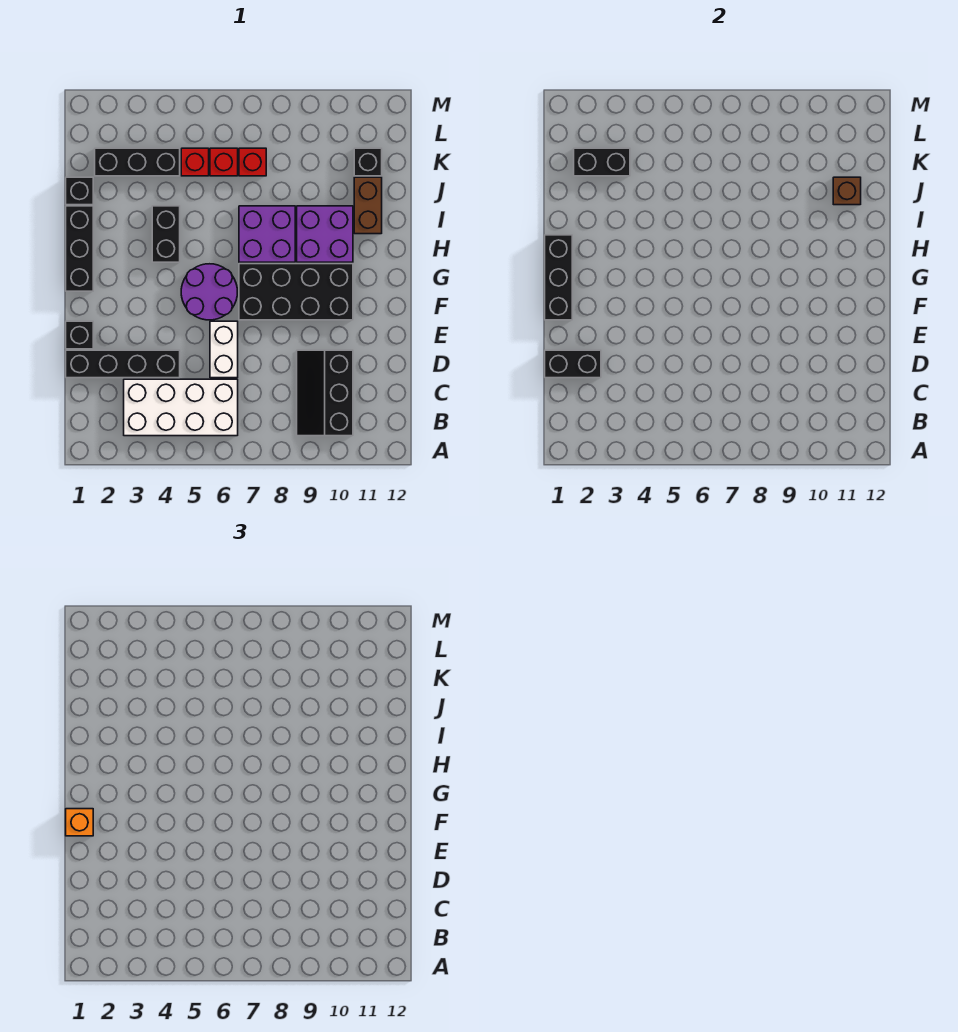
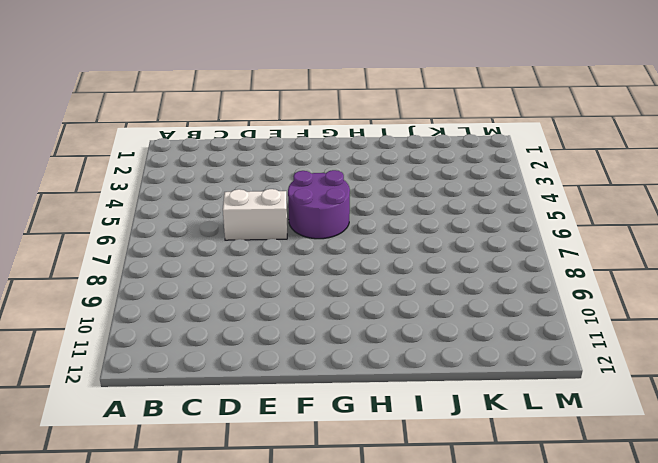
none -> white 2x4 brick [124,379,238,436]
none -> black 2x3 slope [297,350,353,436]
none -> black 1x4 brick [66,350,180,378]

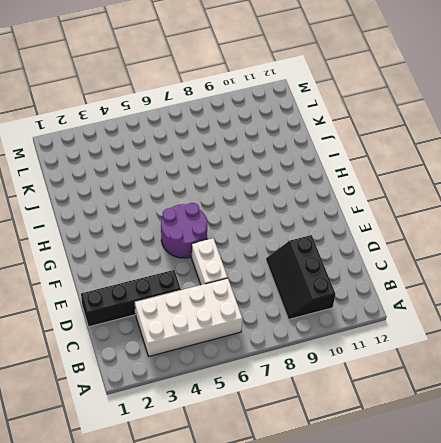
none -> black 1x1 brick [66,321,93,349]
none -> black 2x4 brick [239,264,353,320]
none -> black 1x3 brick [66,206,93,291]

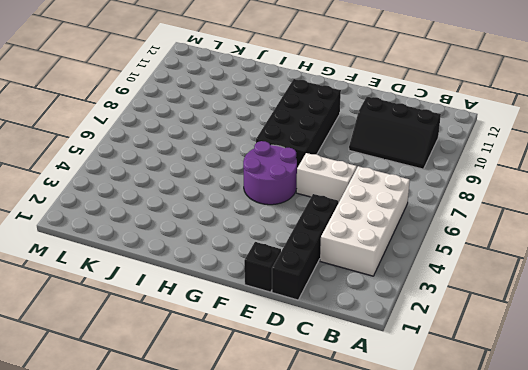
none -> black 1x3 brick [66,206,93,291]
none -> black 1x2 brick [152,206,180,262]
none -> purple 2x2 brick [239,206,295,262]

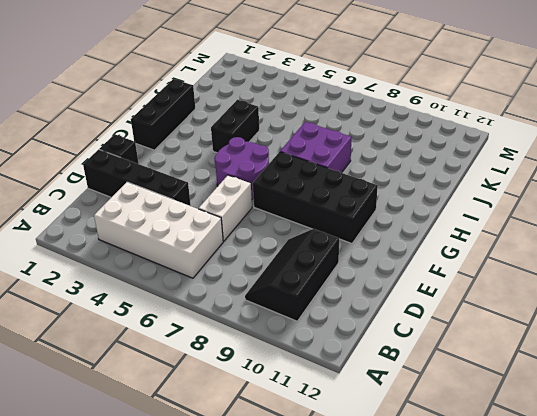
none -> purple 2x2 brick [297,206,353,262]
none -> brown 1x2 brick [354,177,382,234]
none -> black 1x1 brick [66,177,93,205]

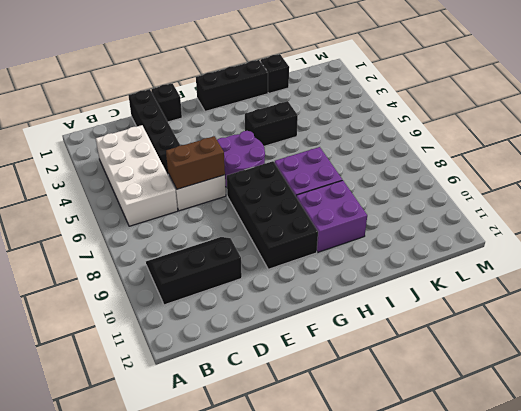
brown 1x2 brick [166,136,225,189] -> brown 1x2 brick moved to [354,177,382,234]
none -> black 1x3 brick [95,148,180,176]
none -> red 1x1 brick [181,148,209,176]
none -> red 1x1 brick [210,148,238,176]

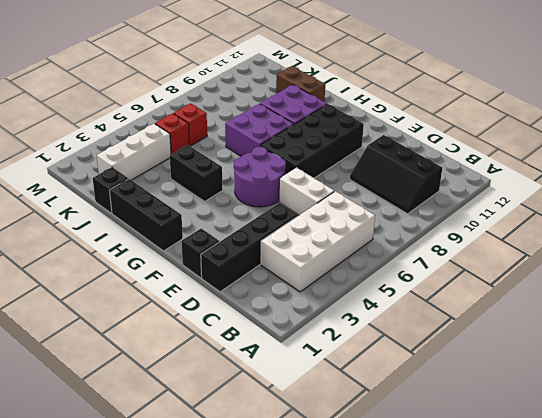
white 1x3 brick [97,124,171,180] -> black 1x3 brick [95,148,180,176]
none -> red 1x1 brick [239,148,266,176]
none -> black 1x1 brick [354,148,382,176]
none -> black 1x2 brick [545,350,601,378]

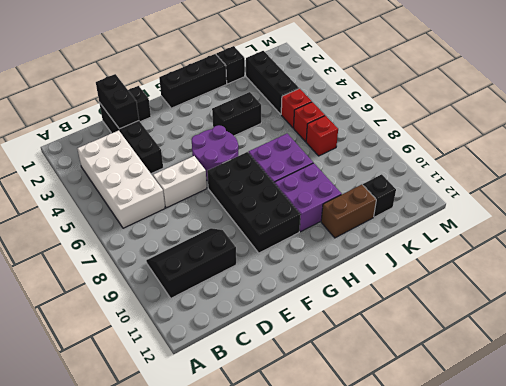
none -> black 1x3 brick [545,235,572,320]
none -> brown 1x1 brick [833,177,861,205]
none -> black 1x2 brick [574,148,630,176]

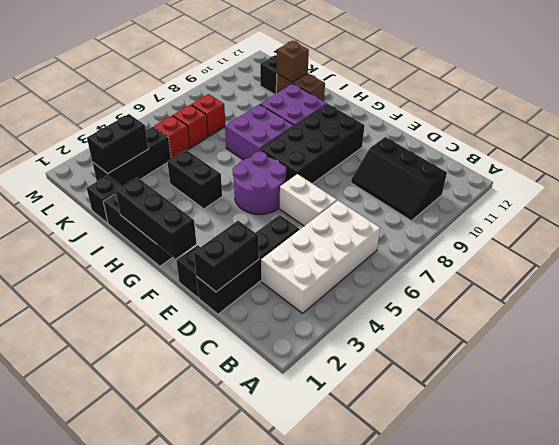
none -> orange 1x1 brick [66,809,93,836]

